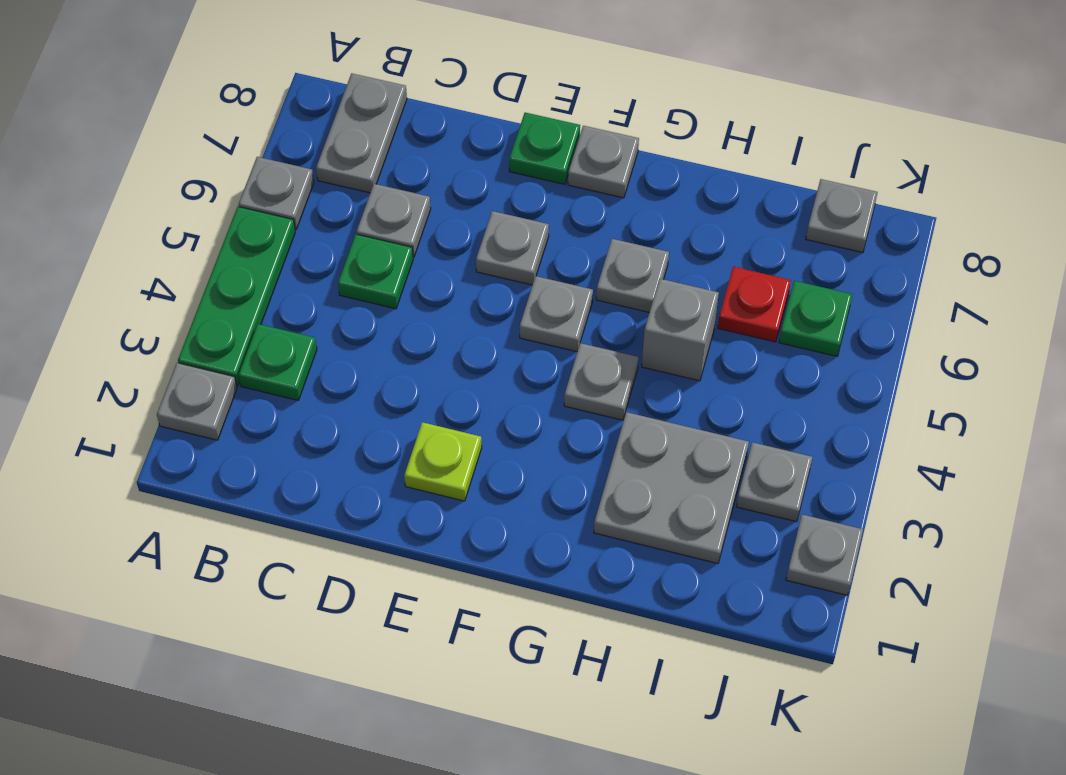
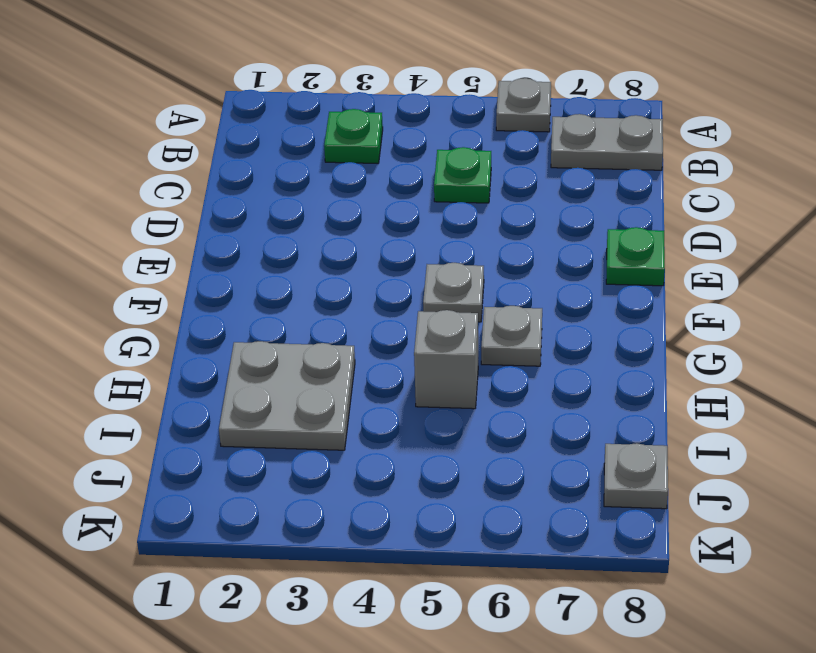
none -> grey 1x1 plate [157,363,237,440]
none -> green 1x3 plate [178,207,295,386]
none -> grey 1x1 plate [357,184,431,257]

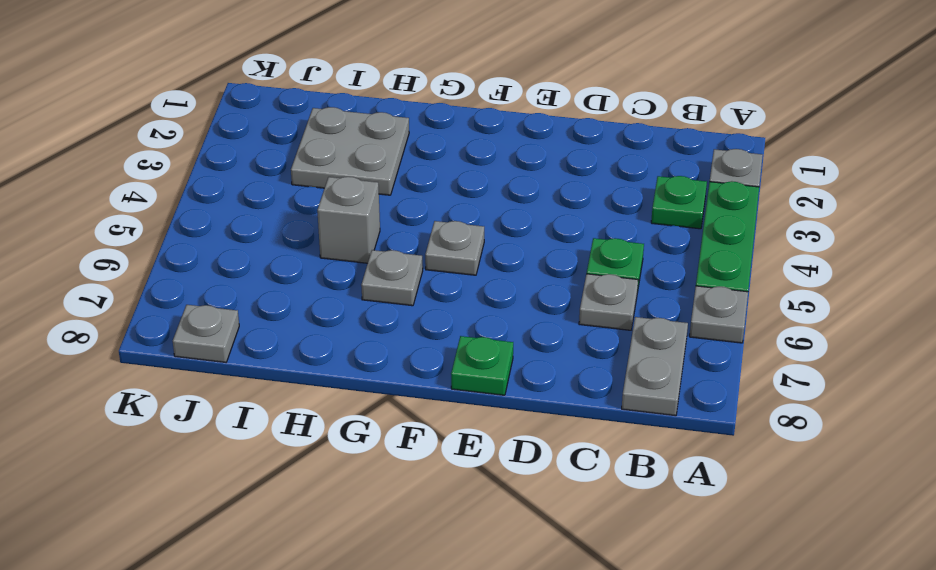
none -> lime 1x1 plate [404,422,482,501]
none -> grey 1x1 plate [476,211,549,285]
none -> grey 1x1 plate [568,126,639,198]

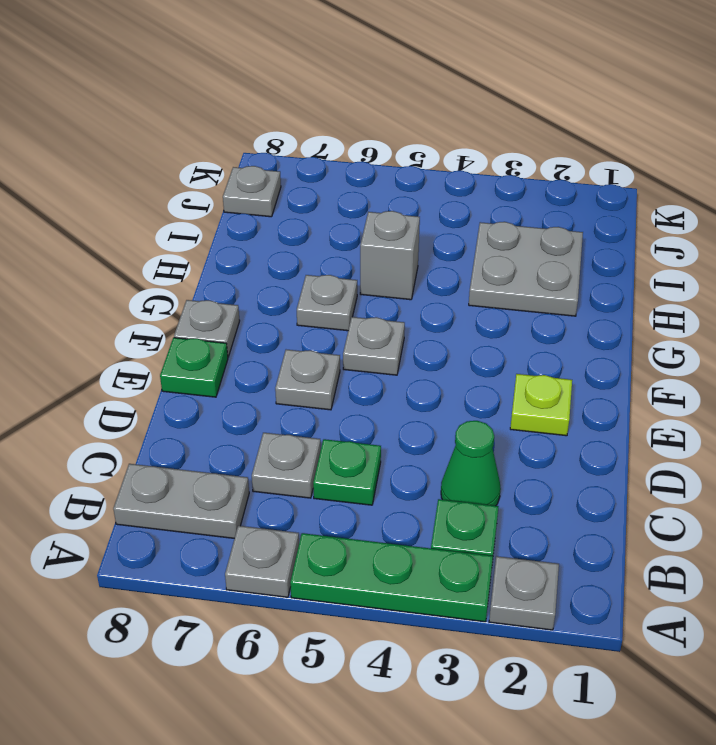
green 1x1 cone [441,421,501,506] -> none
none -> grey 1x1 plate [564,343,639,420]
none -> red 1x1 plate [718,267,791,342]
none -> grey 1x1 plate [736,442,812,522]

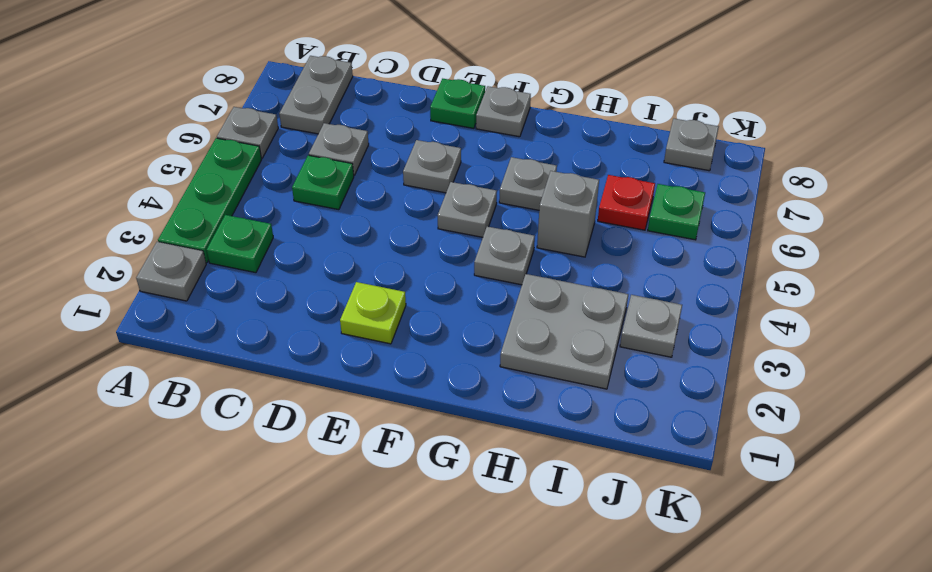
none -> grey 1x1 plate [786,514,863,595]

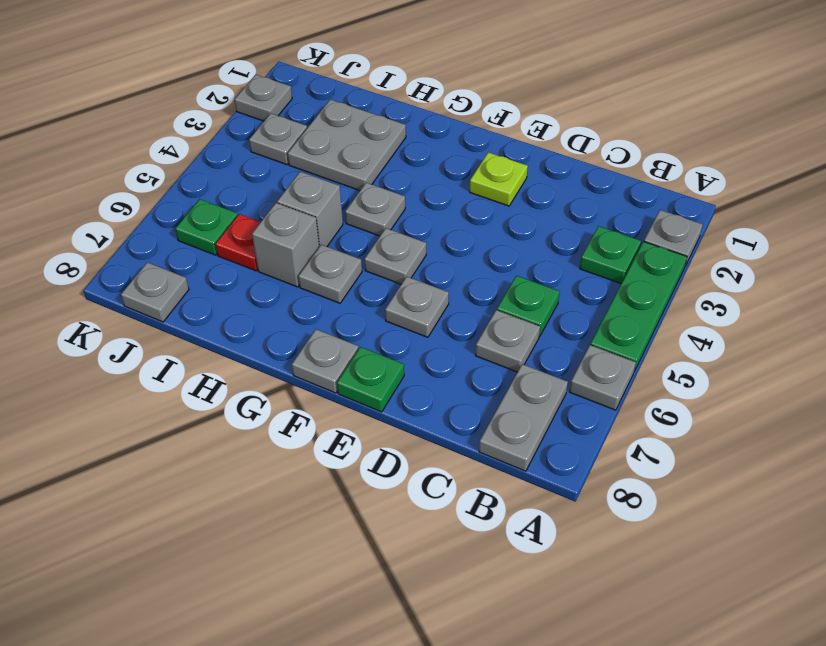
grey 1x1 brick [252,203,319,287] -> none

